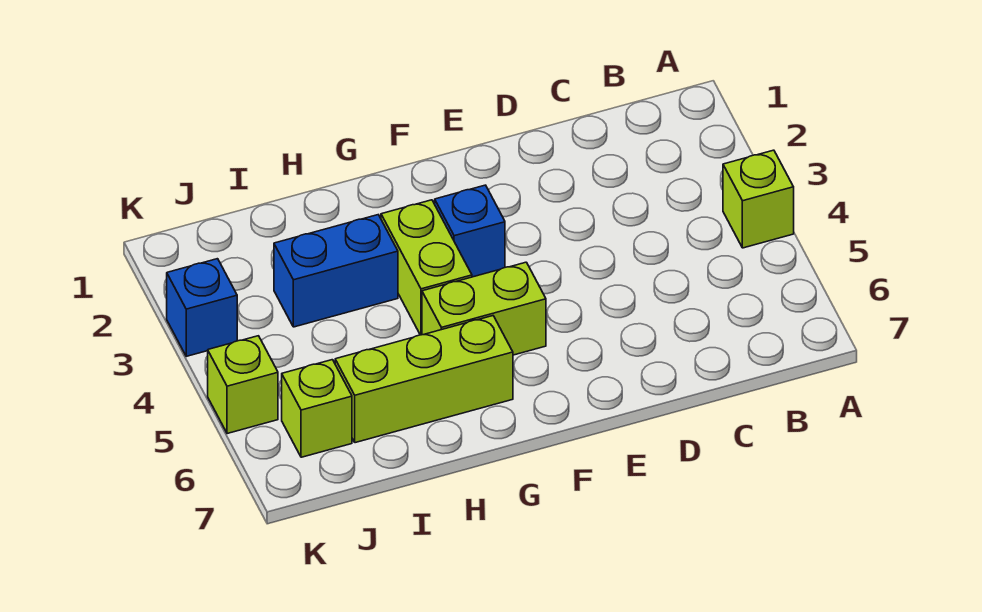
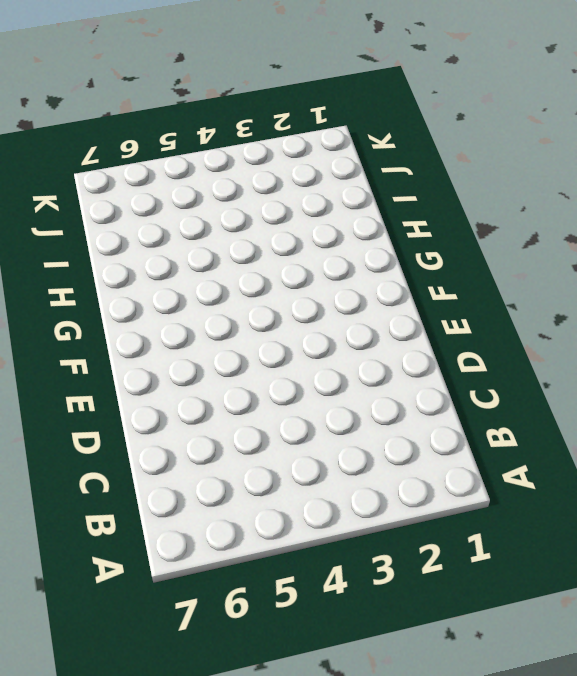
none -> lime 1x1 brick [723,150,794,248]
none -> blue 1x1 brick [435,185,505,277]

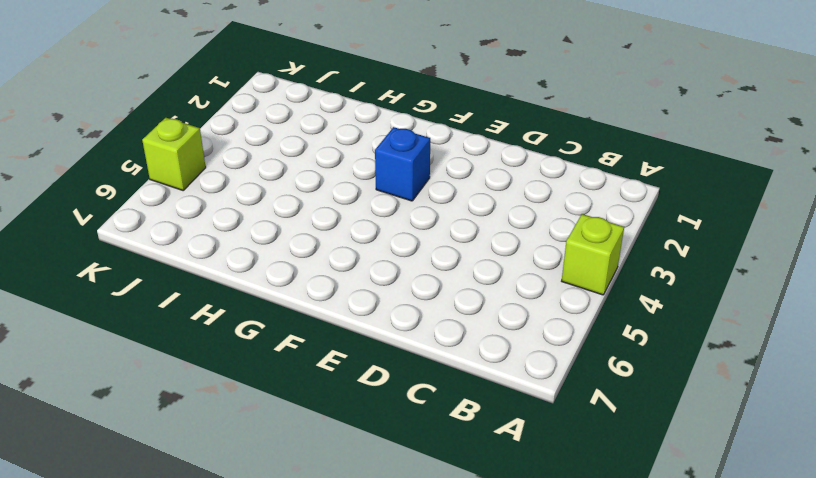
none -> lime 1x2 brick [422,262,546,355]
none -> lime 1x2 brick [381,200,472,335]

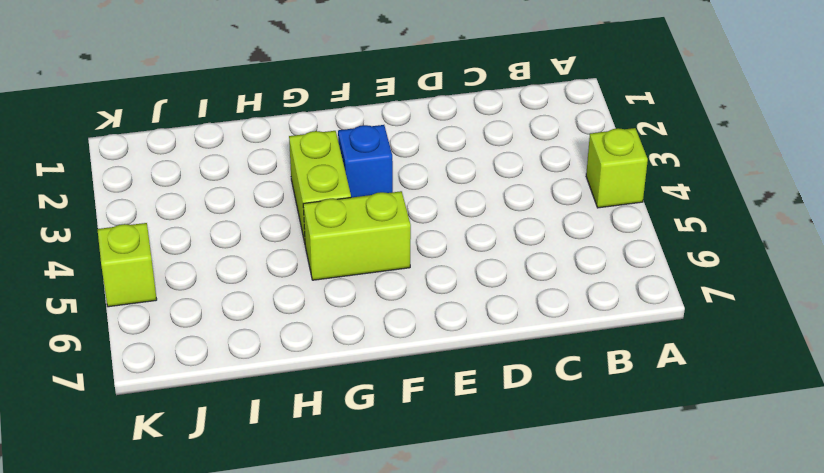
none -> lime 1x3 brick [335,316,513,443]
none -> blue 1x2 brick [274,215,398,327]

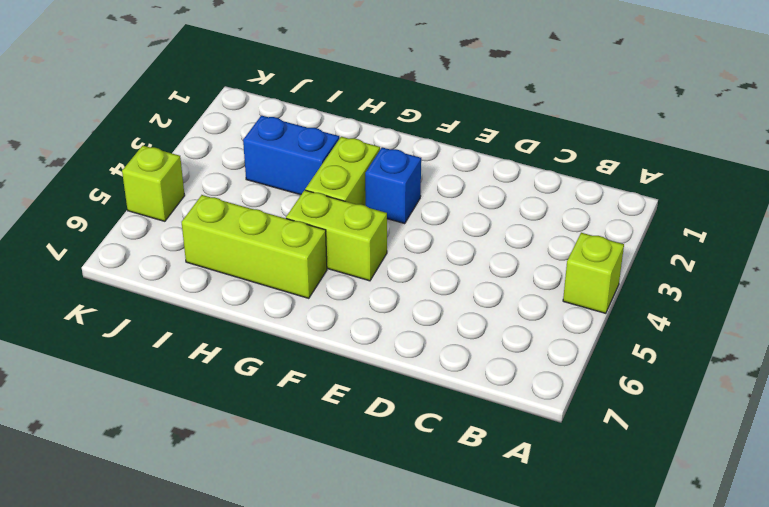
none -> lime 1x1 brick [282,360,352,457]
none -> blue 1x1 brick [167,259,237,356]

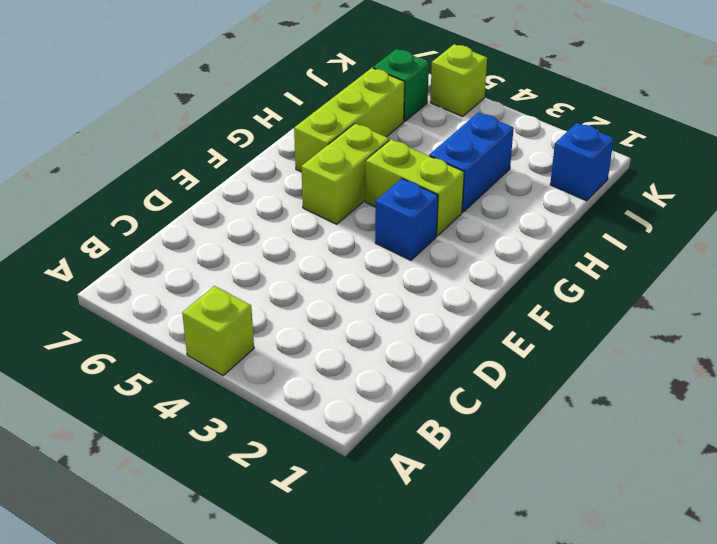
blue 1x1 brick [550,123,614,201] -> blue 1x1 brick moved to [167,259,237,356]
green 1x1 brick [373,49,429,122] -> lime 1x1 brick [282,360,352,457]

